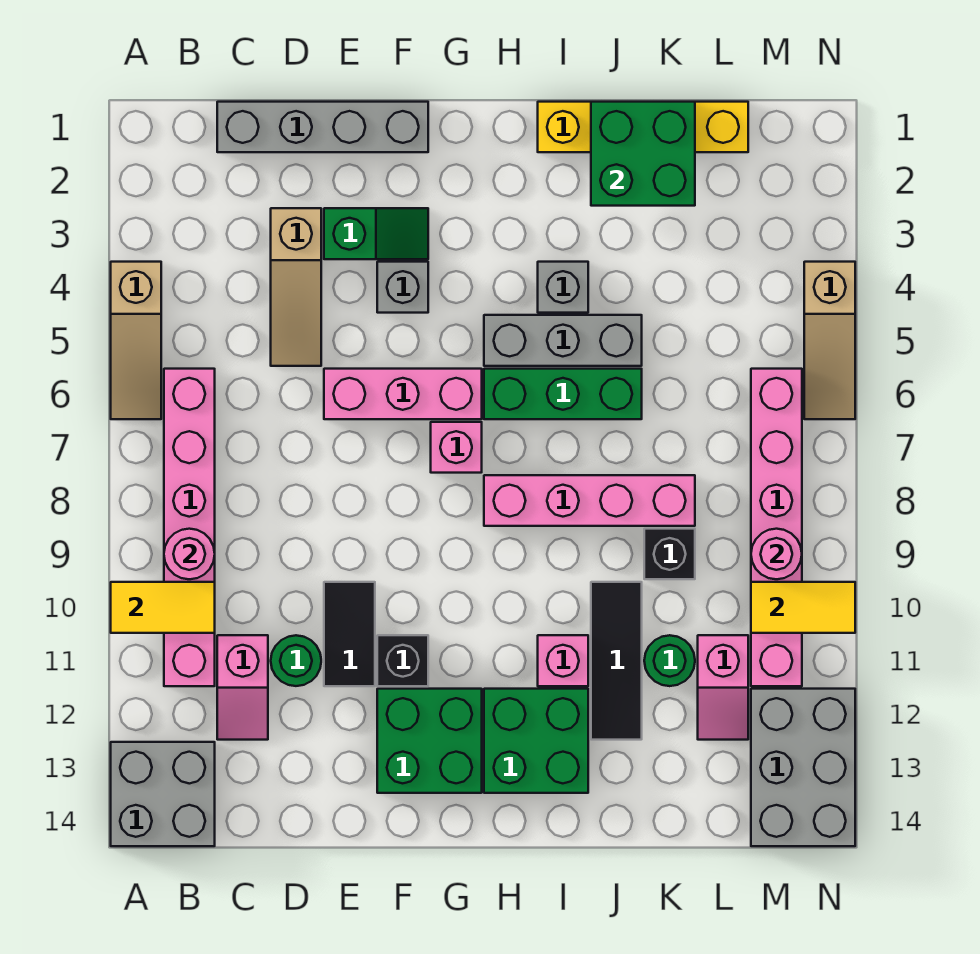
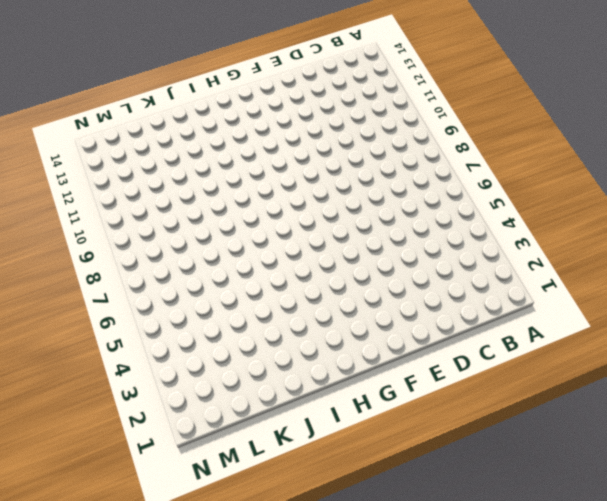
none -> tan 1x3 slope [111,262,161,419]
none -> grey 2x2 brick [111,742,215,846]
none -> pink 1x6 brick [164,369,215,686]
none -> grey 1x4 brick [217,102,428,152]

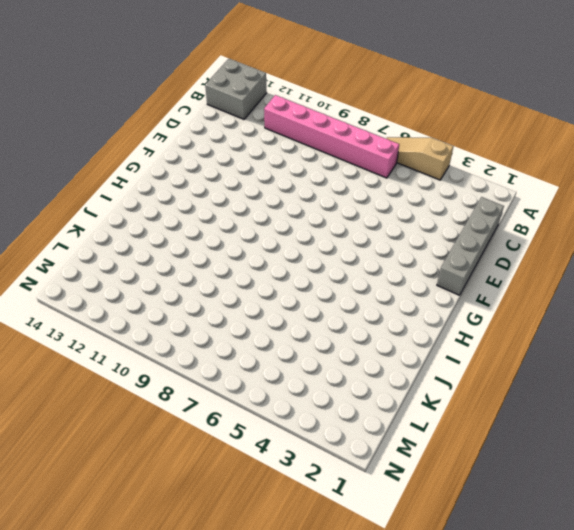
none -> pink 1x2 slope [217,635,268,740]
none -> tan 1x3 slope [271,208,321,366]
none -> green 1x1 round brick [271,635,321,686]
none -> green 1x2 slope [324,208,428,259]

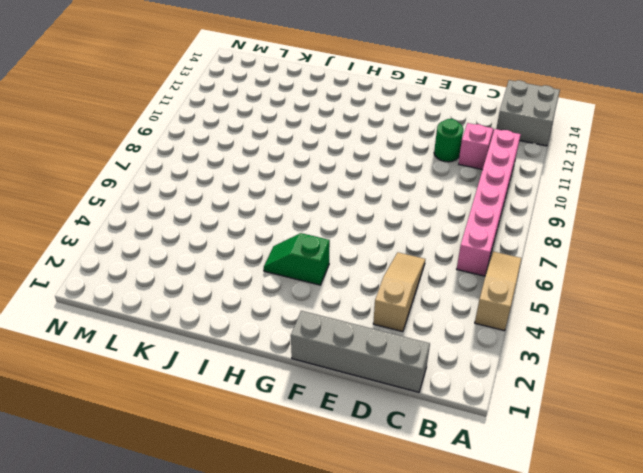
green 1x2 slope [264,233,330,285] -> green 1x2 slope moved to [324,208,428,259]
none -> pink 1x3 brick [324,369,482,419]
none -> black 1x2 tile [324,582,375,686]
none -> grey 1x1 brick [377,262,428,313]
none -> black 1x1 brick [377,635,428,686]

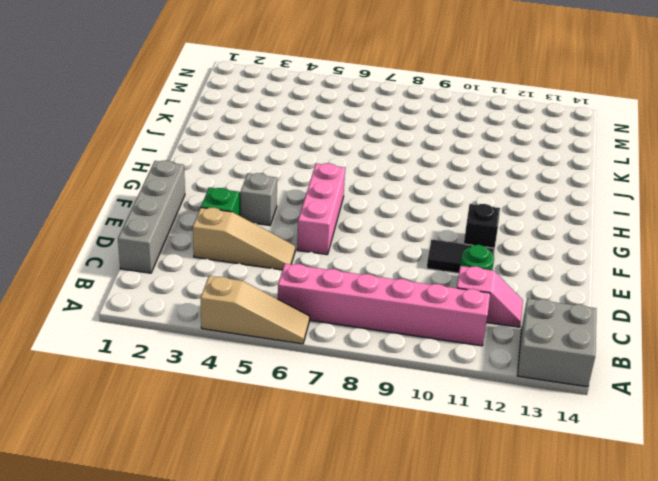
none -> green 2x2 brick [377,689,482,793]
none -> pink 1x1 brick [431,422,482,473]
none -> grey 1x3 brick [484,315,642,366]
none -> green 1x3 brick [484,369,642,419]

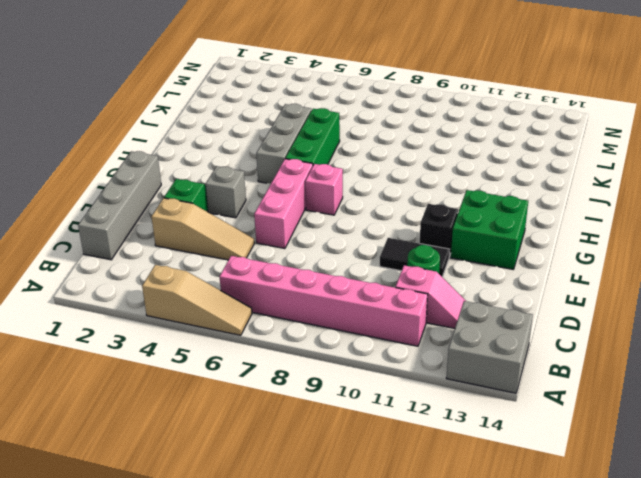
none -> pink 1x4 brick [484,475,695,526]
none -> green 2x2 brick [484,689,588,793]
none -> yellow 1x4 brick [538,102,748,152]
none -> grey 1x1 brick [538,262,588,313]

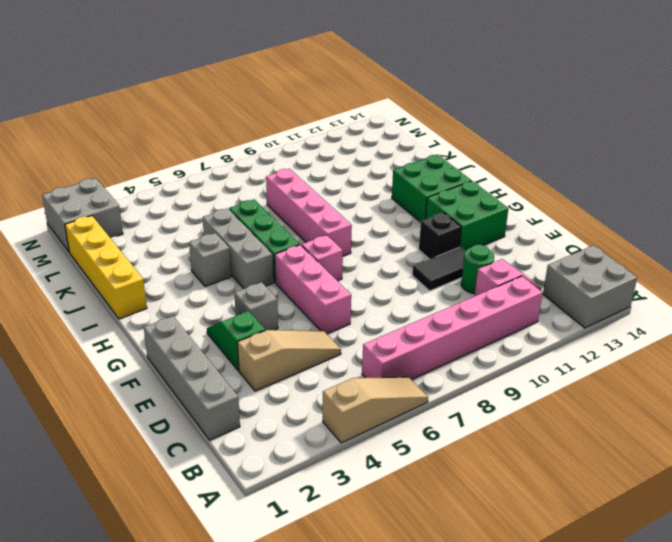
grey 2x2 brick [42,178,123,252] -> none
none -> pink 1x1 brick [538,635,588,686]
none -> black 1x3 tile [591,582,642,740]
none -> black 1x1 brick [644,529,695,579]
none -> green 1x1 round brick [644,635,695,686]

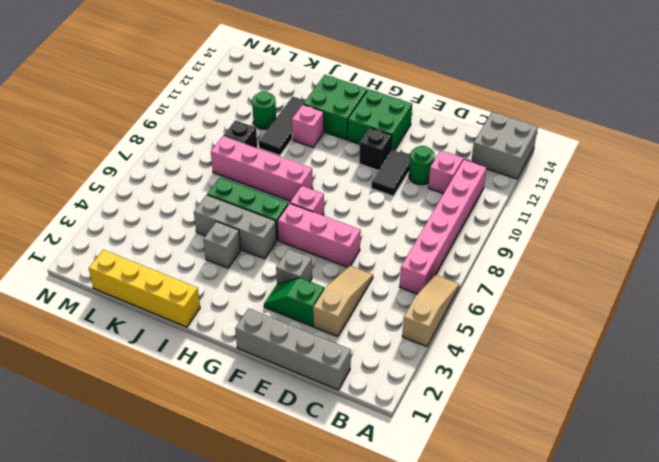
none -> pink 1x2 slope [698,635,748,740]
none -> pink 1x6 brick [751,369,802,686]
none -> grey 2x3 brick [751,689,855,846]
none -> tan 1x3 slope [804,262,855,419]

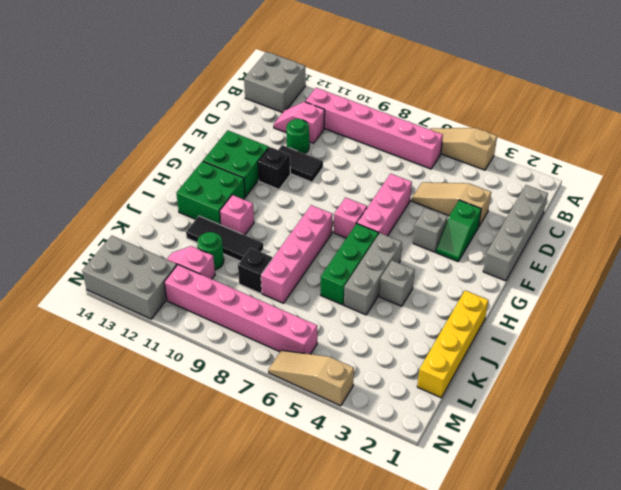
none -> yellow 1x2 tile [111,582,215,633]
none -> pink 1x1 round brick [164,529,215,579]
none -> green 2x2 brick [591,102,695,206]
none -> pink 1x1 round brick [751,529,802,579]

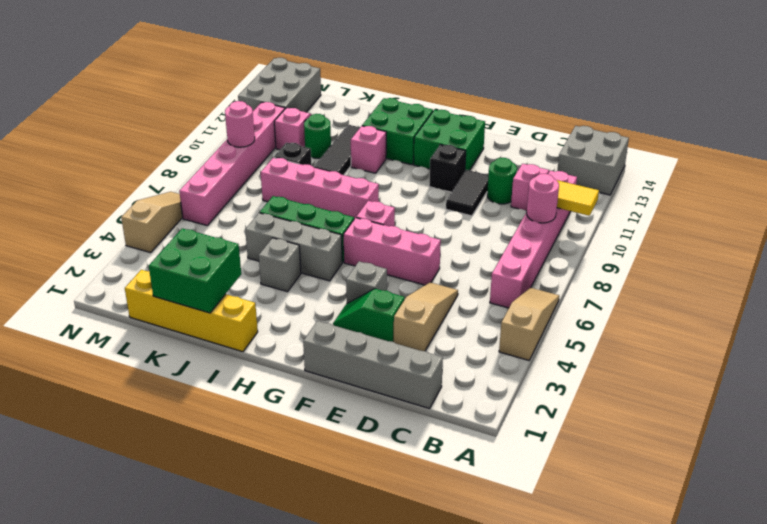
none -> yellow 1x2 tile [751,582,855,633]

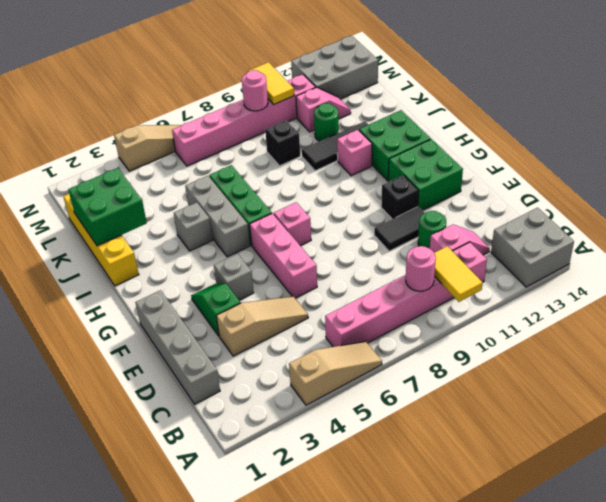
none -> pink 1x4 brick [484,475,695,526]

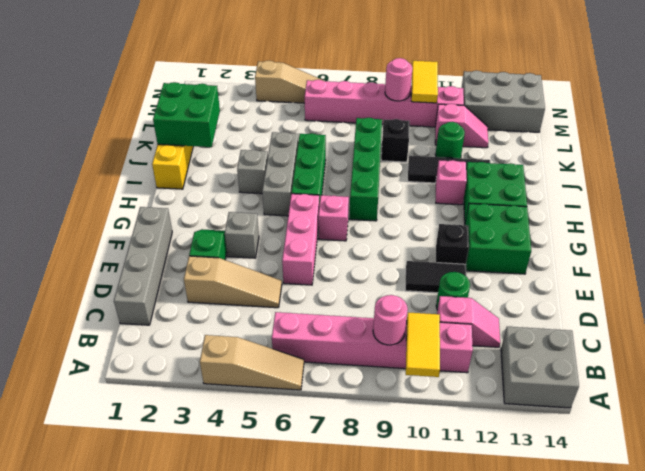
green 1x4 brick [349,118,382,221] -> pink 1x4 brick [484,475,695,526]

